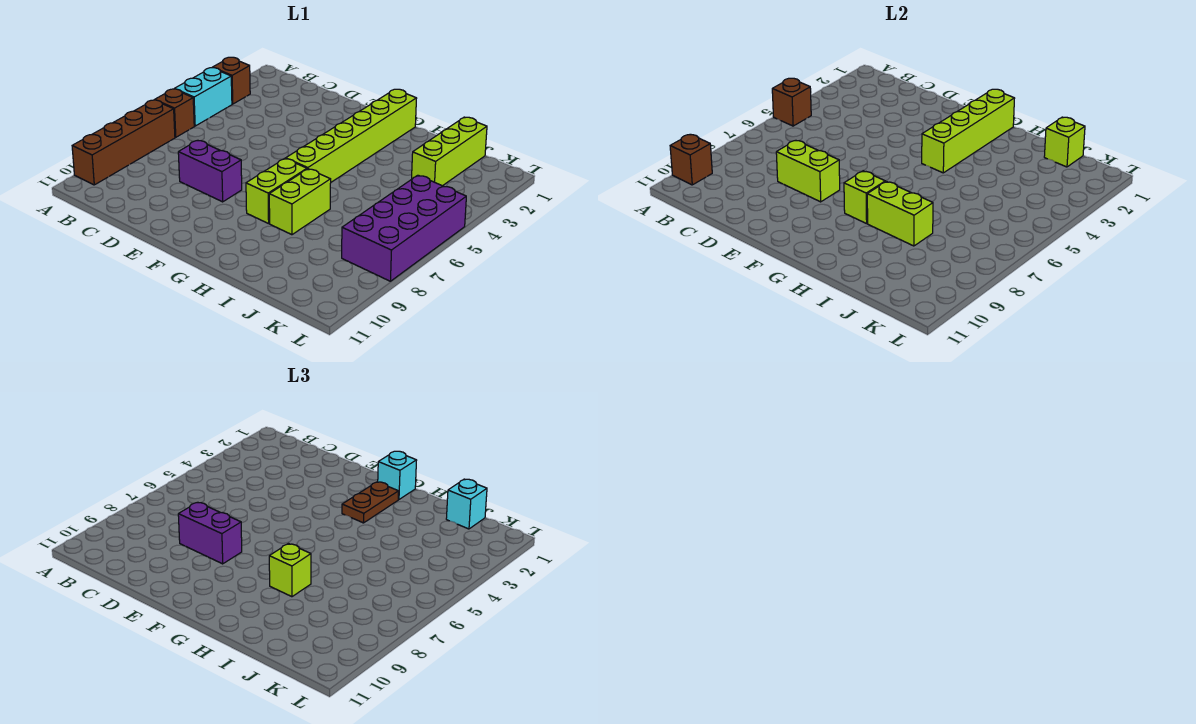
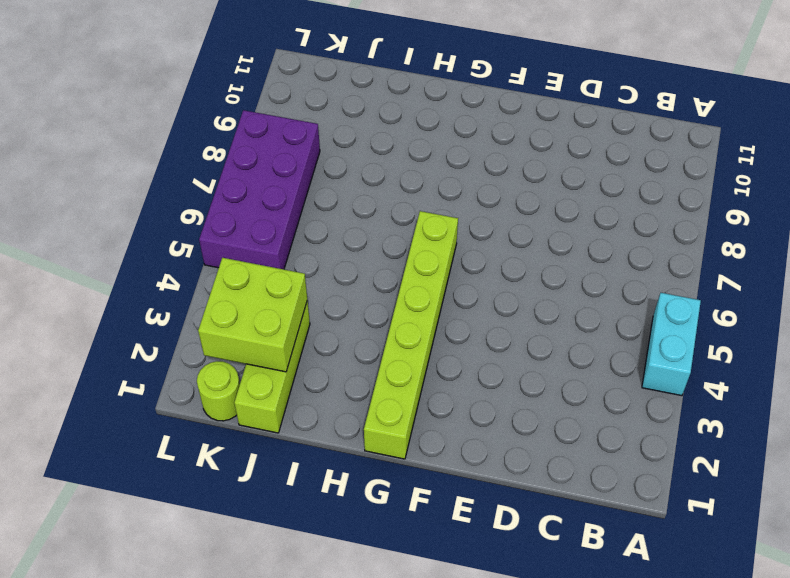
lime 2x2 brick [198,258,307,372] -> none
lime 1x1 round brick [197,361,240,421] -> none
none -> brown 1x1 brick [213,57,250,104]
none -> brown 1x1 brick [155,89,194,137]
none -> brown 1x4 brick [72,100,175,185]

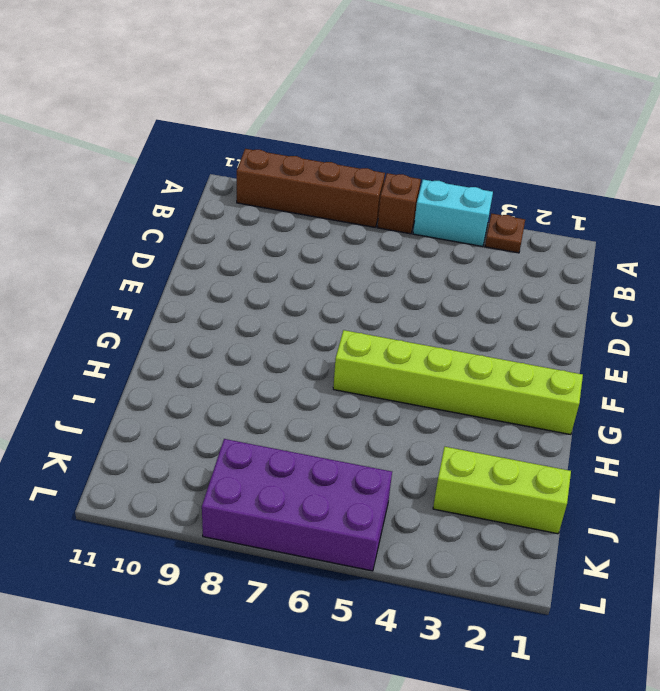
brown 1x1 plate [485,214,525,253] -> brown 1x1 brick [213,57,250,104]
none -> purple 1x2 brick [178,140,242,202]
none -> lime 1x2 brick [246,158,307,224]
none -> lime 1x2 brick [269,169,331,235]

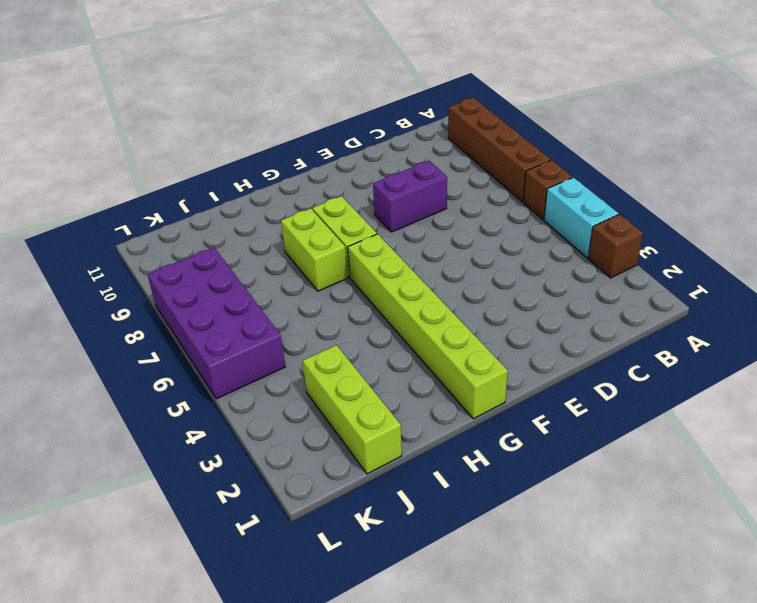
none -> brown 1x1 brick [772,78,811,126]
none -> brown 1x1 brick [670,134,712,185]
none -> lime 1x2 brick [776,140,840,202]

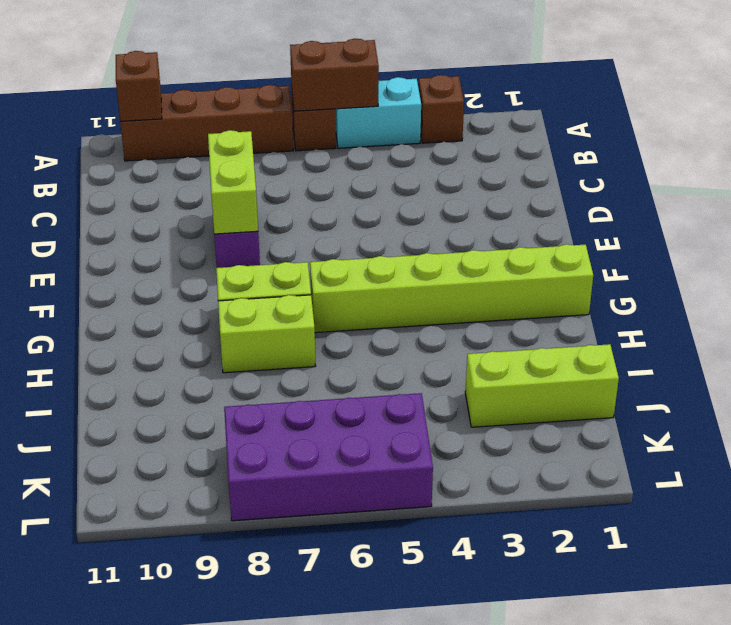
brown 1x2 brick [290,39,379,111] -> brown 1x1 brick [772,78,811,126]
none -> lime 1x4 brick [922,89,1015,173]
none -> lime 1x1 brick [844,171,885,224]
none -> lime 1x2 brick [867,182,933,246]

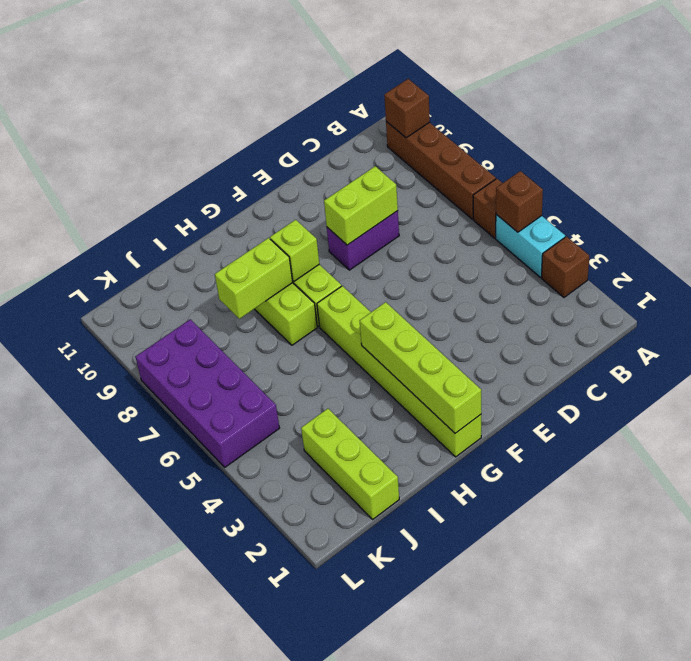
none -> lime 1x1 brick [1044,117,1085,167]
none -> purple 1x2 brick [178,502,242,564]
none -> cyan 1x1 brick [378,451,417,500]

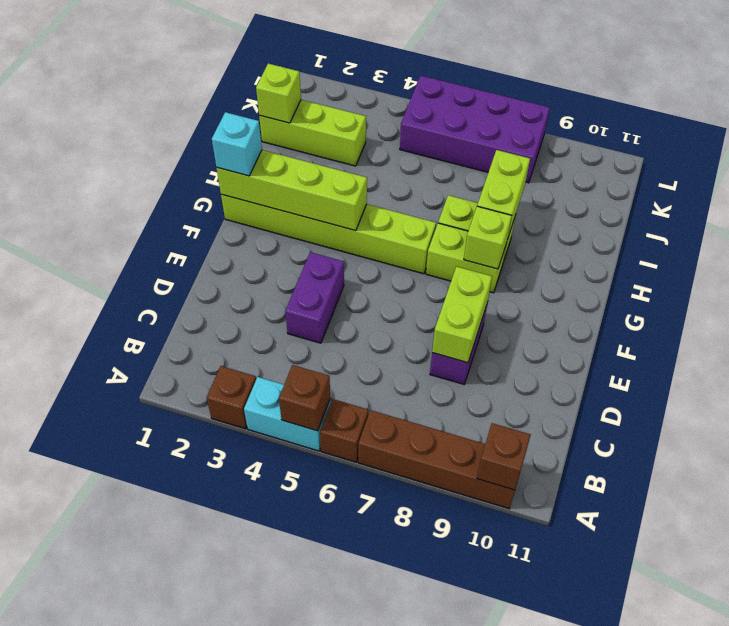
purple 1x2 brick [285,252,344,343] -> purple 1x2 brick moved to [178,502,242,564]
none -> brown 1x2 plate [342,482,398,523]
none -> lime 1x1 brick [269,544,311,597]
none -> cyan 1x1 brick [446,479,487,529]

